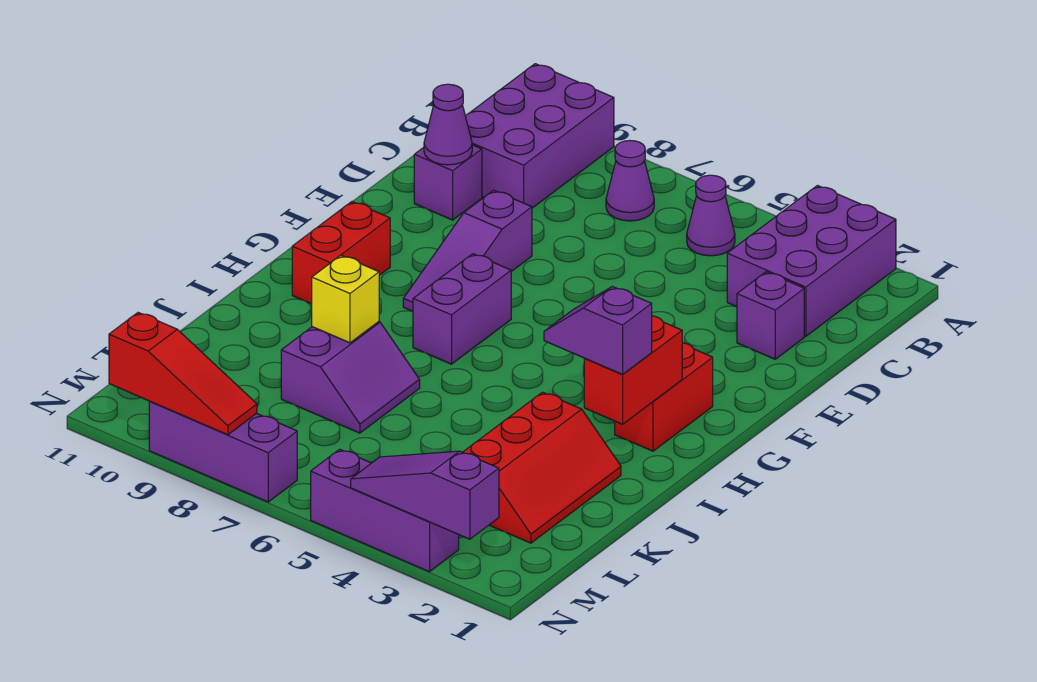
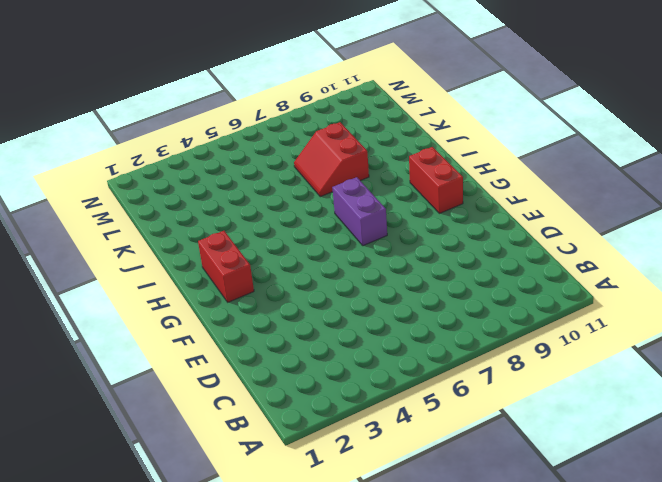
red 2x2 slope [294,122,369,197] -> purple 2x2 slope [281,322,420,433]
none -> purple 2x3 brick [727,186,896,336]
none -> purple 2x3 brick [466,64,614,208]
none -> purple 1x1 cone [687,175,735,256]

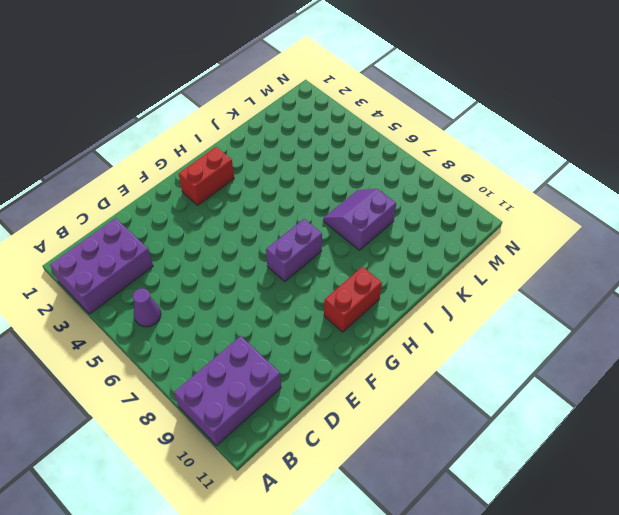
none -> purple 1x1 cone [606,140,654,221]
none -> purple 1x1 brick [737,272,804,359]
none -> purple 1x1 brick [414,145,482,220]

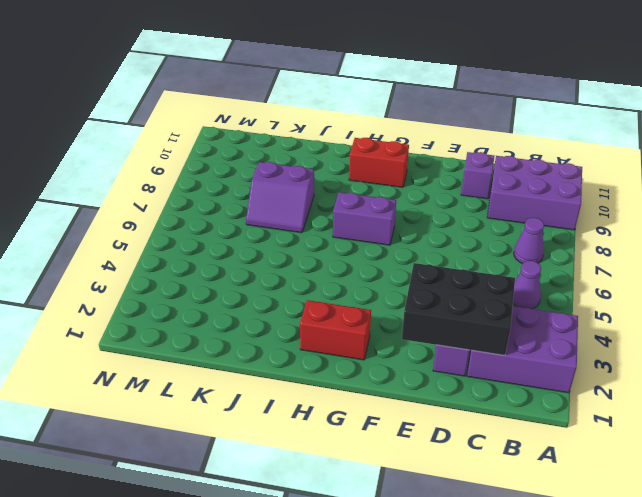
black 2x3 brick [402,263,515,355] -> none
none -> purple 1x3 slope [403,190,532,312]
none -> red 2x3 slope [463,392,621,543]
none -> purple 1x3 brick [311,449,459,572]

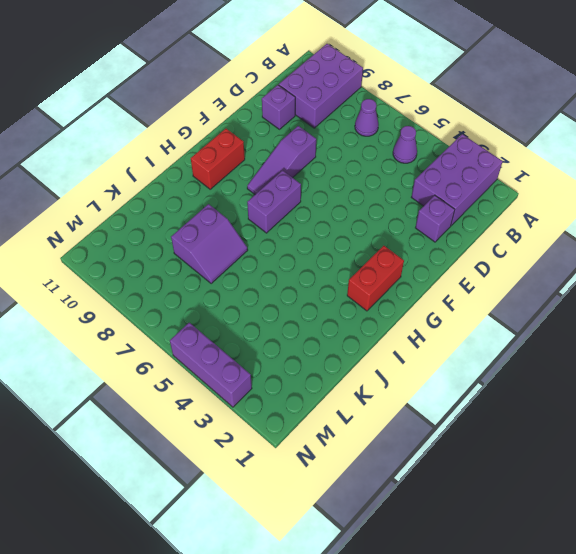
none -> red 2x3 slope [463,392,621,543]
none -> purple 1x3 brick [149,402,297,502]
none -> purple 1x1 cone [424,84,472,165]

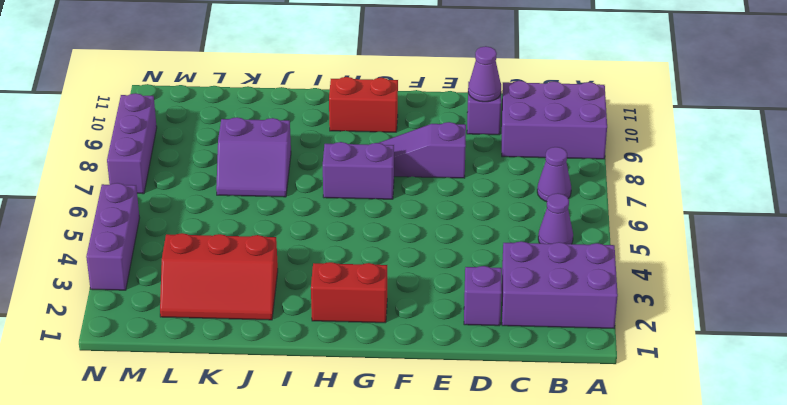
none -> red 1x2 brick [584,316,682,424]
none -> yellow 1x1 brick [312,255,379,343]
none -> purple 1x3 slope [351,451,499,539]

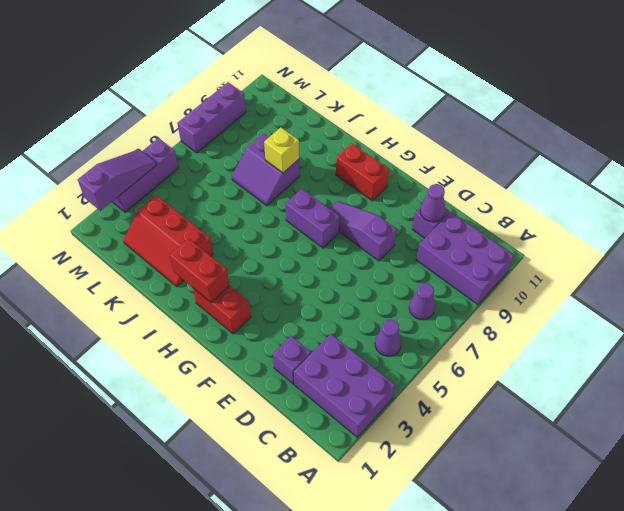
none -> red 1x3 slope [109,313,257,435]
none -> purple 1x2 slope [544,286,652,374]

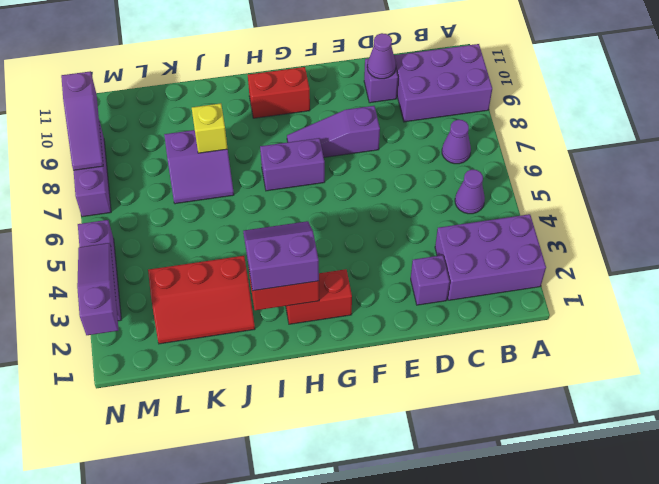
purple 2x2 slope [243,221,319,291] -> purple 1x2 slope [544,286,652,374]
purple 1x3 slope [61,71,103,170] -> red 1x3 slope [109,313,257,435]

